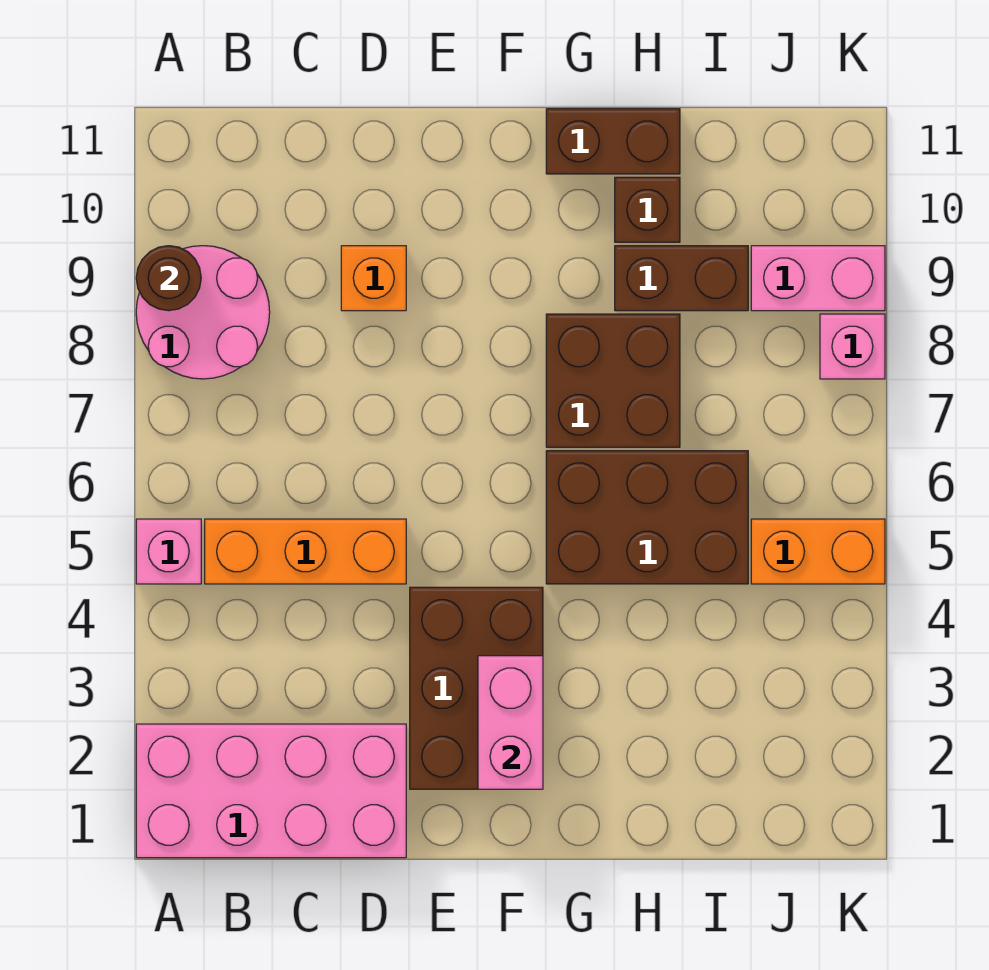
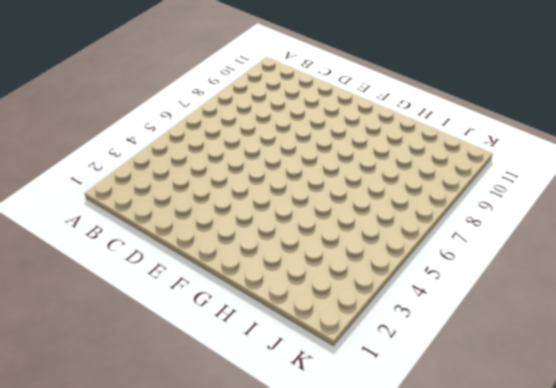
none -> pink 2x4 brick [136,724,406,858]
none -> pink 1x1 brick [136,519,201,584]
none -> pink 2x2 round brick [136,246,270,379]

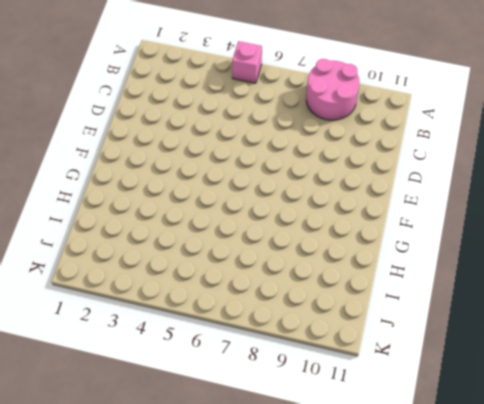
none -> pink 2x4 brick [136,724,406,858]
none -> orange 1x3 brick [205,519,406,584]
none -> orange 1x1 brick [341,246,406,311]

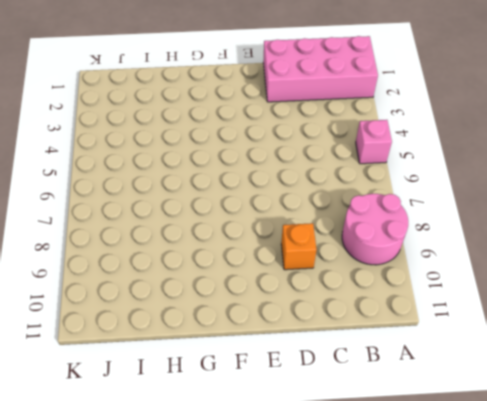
none -> orange 1x3 brick [205,519,406,584]
none -> brown 2x3 brick [410,587,543,789]
none -> brown 2x3 brick [546,451,748,584]

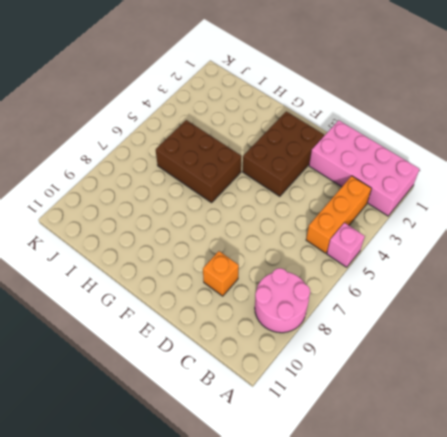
orange 1x3 brick [306,176,371,253] -> orange 1x3 brick turned to [205,519,406,584]
none -> brown 2x2 brick [546,314,680,447]
none -> brown 1x2 brick [546,109,680,174]
none -> brown 1x2 brick [615,246,748,311]

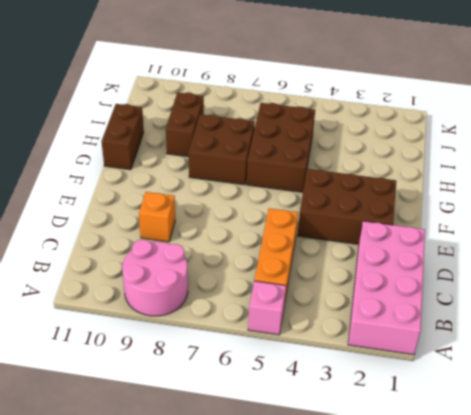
none -> brown 1x1 brick [615,177,680,242]
none -> orange 1x2 brick [751,519,885,584]
none -> pink 1x2 brick [751,246,885,311]

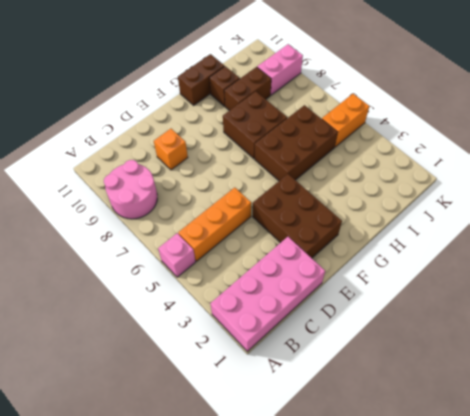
none -> pink 1x1 brick [820,314,885,379]
none -> brown 1x1 round brick [136,246,201,311]
none -> pink 1x2 brick [478,656,543,789]

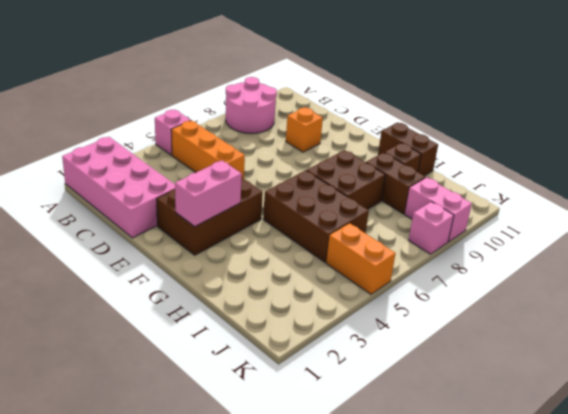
none -> brown 1x1 round brick [136,246,201,311]

